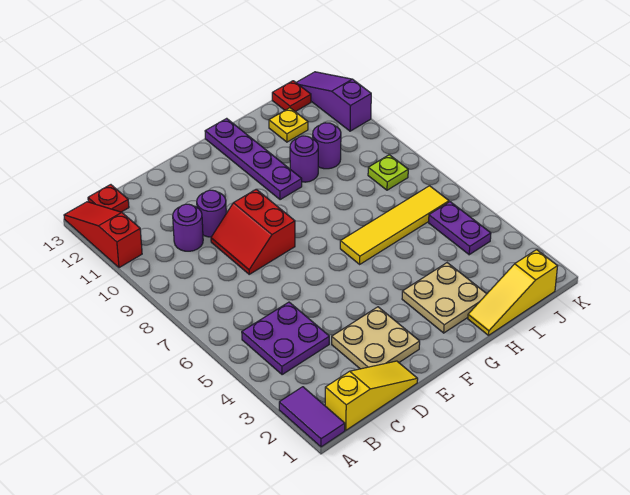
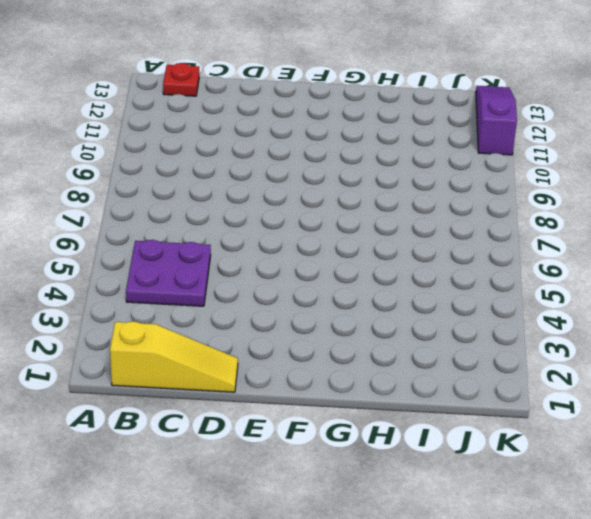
none -> purple 1x2 tile [279,387,345,447]
none -> red 1x3 slope [64,202,142,268]
none -> purple 1x1 round brick [173,204,203,251]

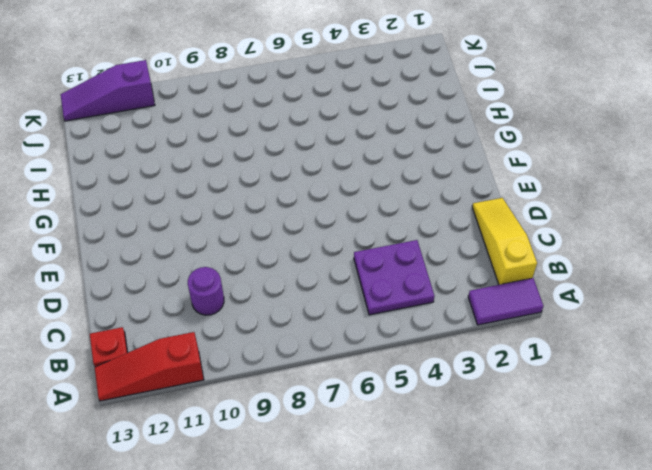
none -> tan 2x2 plate [332,307,420,369]
none -> red 2x2 slope [211,189,295,274]
none -> purple 1x1 round brick [197,190,226,237]

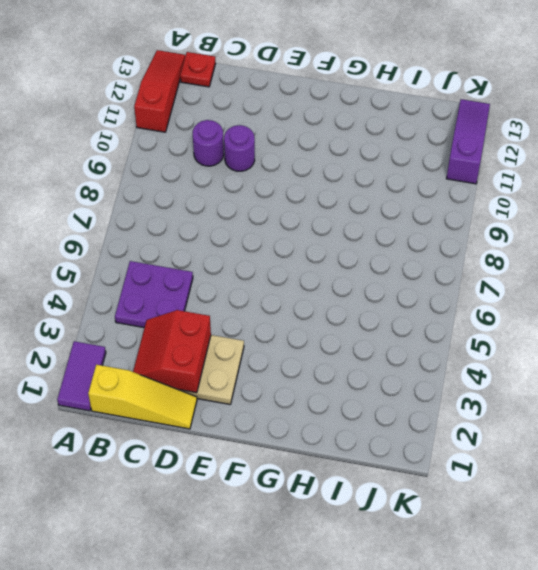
red 2x2 slope [133,310,211,393] -> red 2x2 slope moved to [211,189,295,274]
none -> tan 2x2 plate [402,263,486,333]
none -> yellow 1x4 tile [340,186,449,264]
none -> purple 1x4 plate [205,118,302,200]

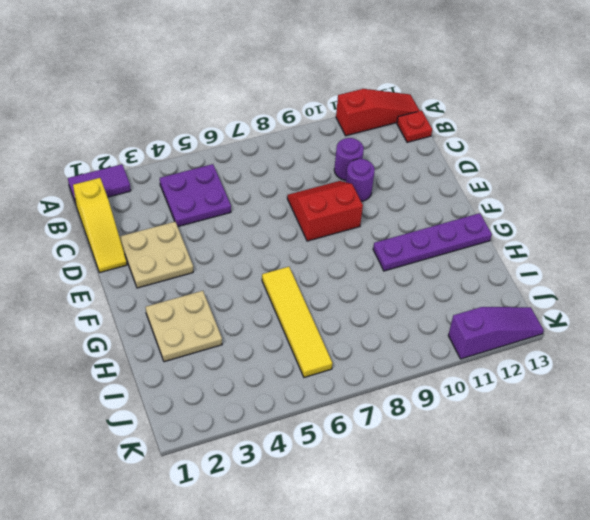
none -> yellow 1x3 slope [468,250,558,335]
none -> purple 1x1 round brick [290,136,318,182]
none -> purple 1x1 round brick [313,123,341,169]

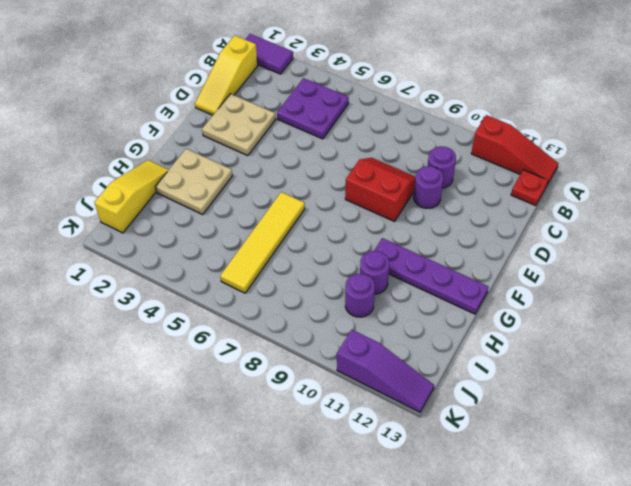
none -> yellow 1x1 plate [269,108,308,142]
none -> purple 1x2 plate [429,202,491,255]
none -> lime 1x1 plate [368,155,408,190]

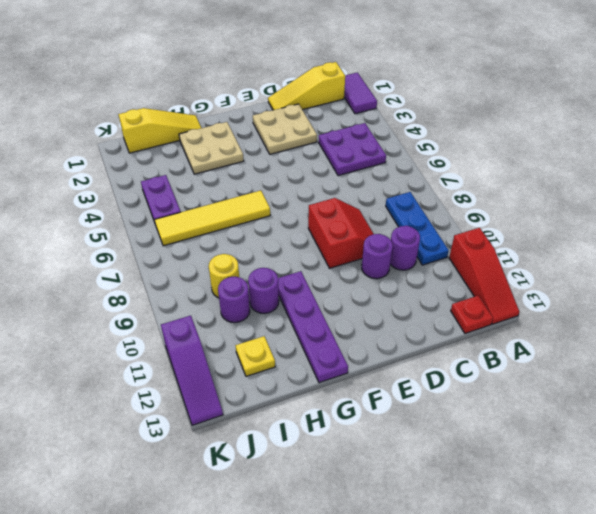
blue 1x3 plate [386,192,449,265] -> none
yellow 1x1 round brick [209,254,239,298] -> none
none -> lime 1x1 plate [368,155,408,190]
none -> red 1x1 plate [272,81,311,112]

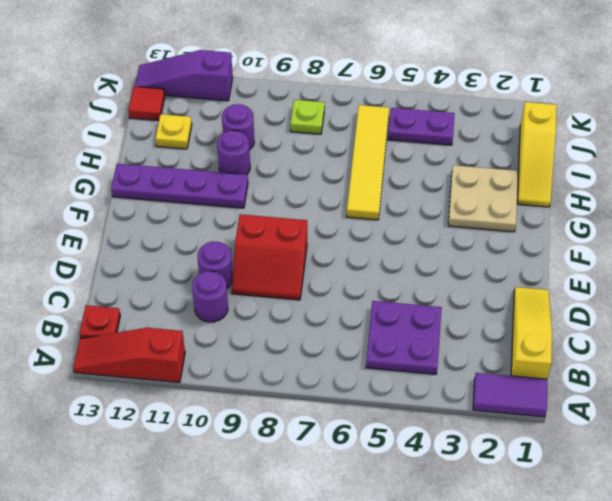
red 1x1 tile [128,86,165,121] -> red 1x1 plate [272,81,311,112]
none -> tan 2x2 plate [332,307,420,369]

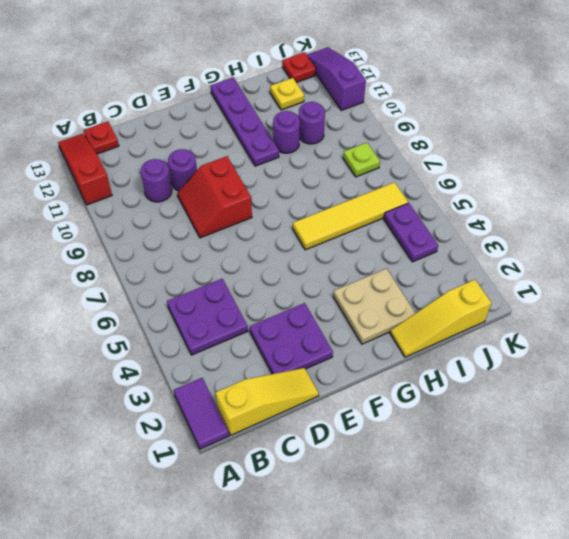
purple 2x2 plate [250,303,333,374] -> tan 2x2 plate [332,307,420,369]

